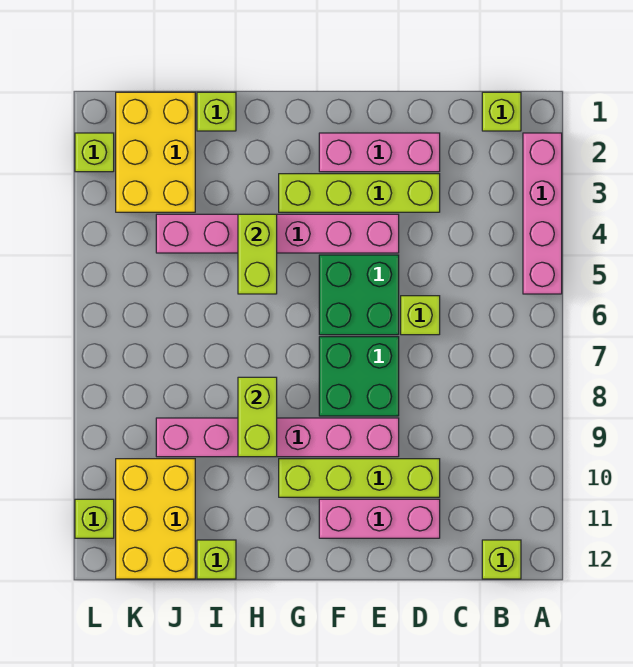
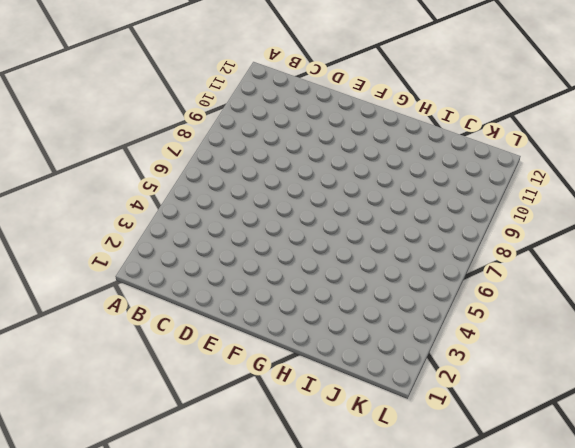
none -> pink 1x4 brick [523,133,562,294]
none -> lime 1x1 brick [482,92,521,131]
none -> lime 1x1 brick [482,540,521,579]

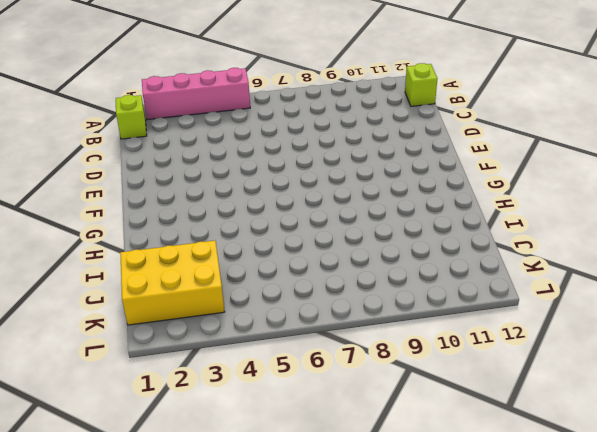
none -> pink 1x3 brick [319,133,440,172]
none -> lime 1x4 brick [279,174,440,212]
none -> lime 1x1 brick [401,296,440,335]

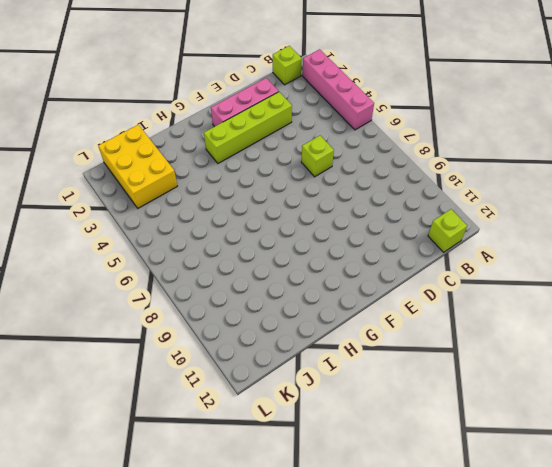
none -> lime 1x4 brick [279,459,440,497]
none -> pink 1x3 brick [319,499,440,538]
none -> pink 1x6 brick [156,214,399,253]

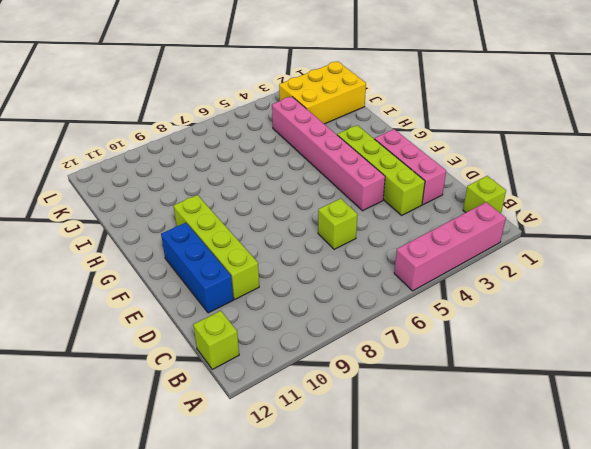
blue 1x3 brick [161,223,233,313] -> pink 1x3 brick [319,499,440,538]
none -> green 2x2 brick [319,255,399,335]
none -> green 2x2 brick [319,337,399,416]
none -> pink 1x6 brick [156,418,399,457]

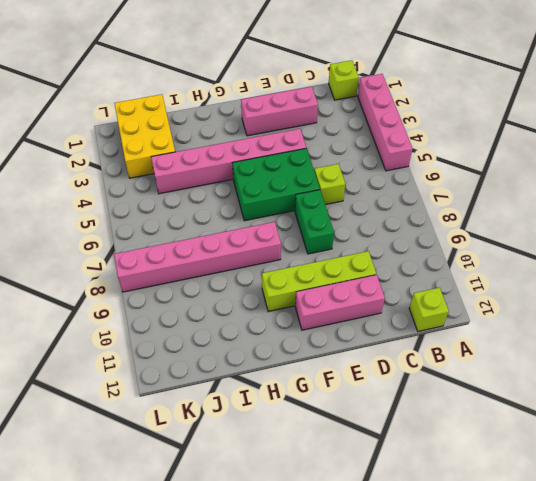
green 2x3 brick [233,148,320,221] -> green 2x2 brick [319,255,399,335]
green 1x2 brick [295,190,334,254] -> green 2x2 brick [319,337,399,416]
pink 1x6 brick [114,222,281,292] -> pink 1x6 brick moved to [156,418,399,457]
none -> lime 1x4 brick [279,174,440,212]
none -> lime 1x1 brick [197,92,236,131]
none -> lime 1x1 brick [197,540,236,579]

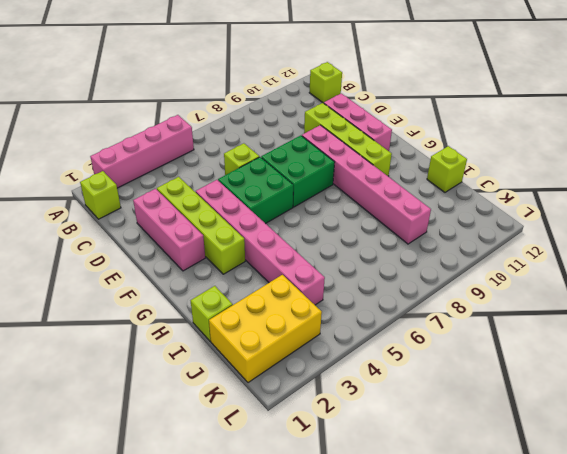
none -> yellow 2x3 brick [116,459,195,579]
none -> lime 1x1 brick [75,133,114,172]
none -> lime 1x1 brick [75,499,114,538]

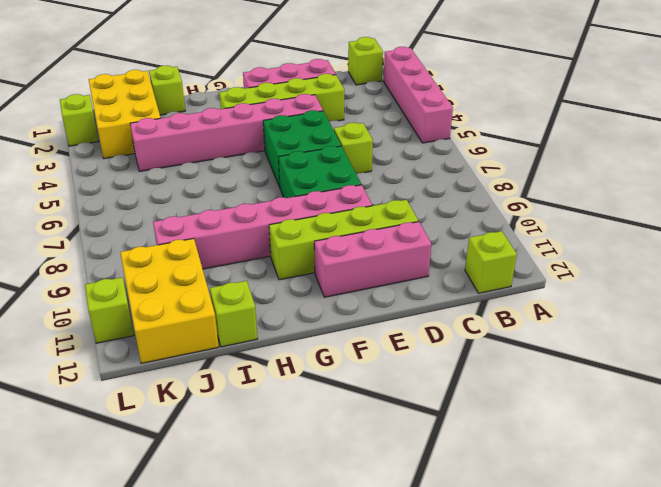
none -> lime 1x2 brick [238,214,277,294]
none -> lime 1x2 brick [238,377,277,457]

